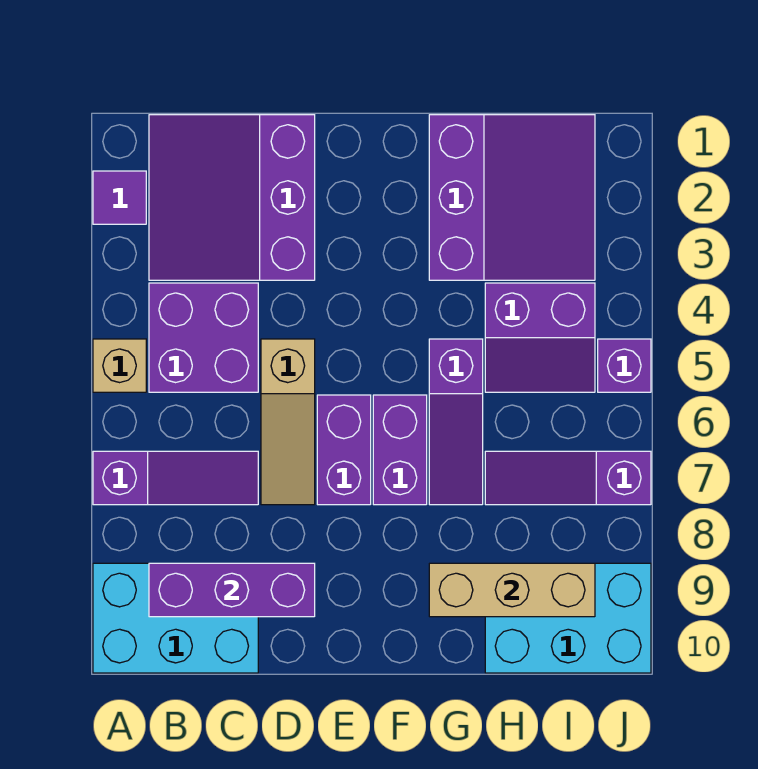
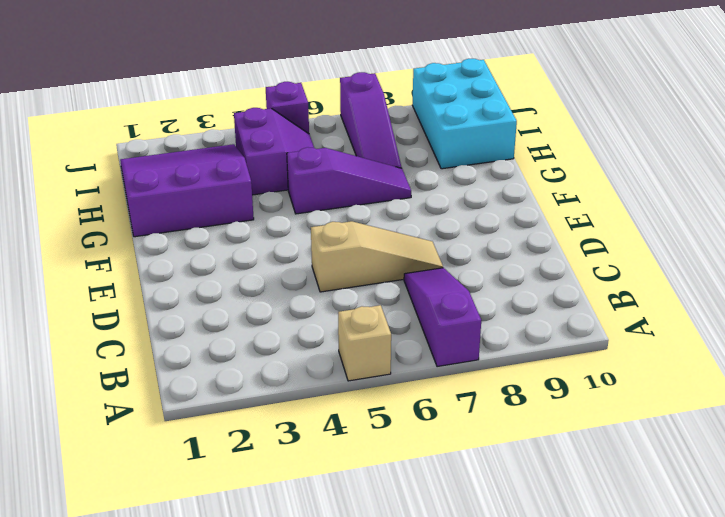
none -> purple 1x1 tile [93,171,146,224]
none -> cyan 2x3 brick [93,563,258,673]
none -> purple 3x3 slope [149,115,315,280]

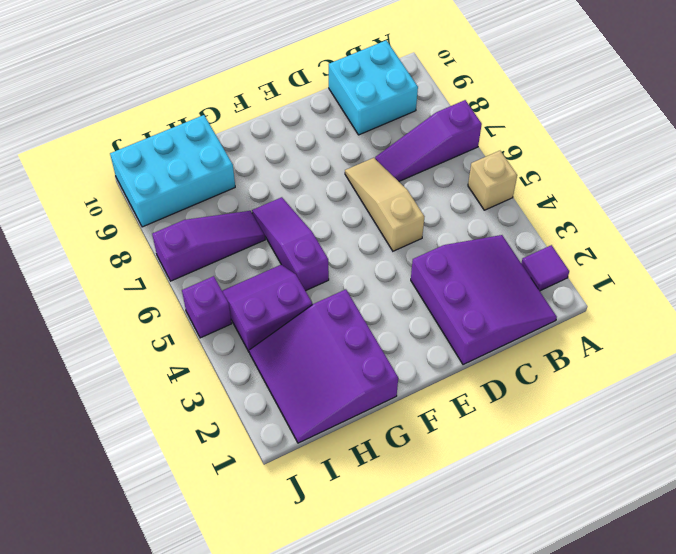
cyan 2x2 brick [329,40,418,135] -> cyan 2x3 brick [93,563,258,673]
none -> purple 2x2 brick [149,283,258,392]
none -> purple 1x2 brick [317,395,371,505]
none -> purple 1x2 brick [373,395,427,505]

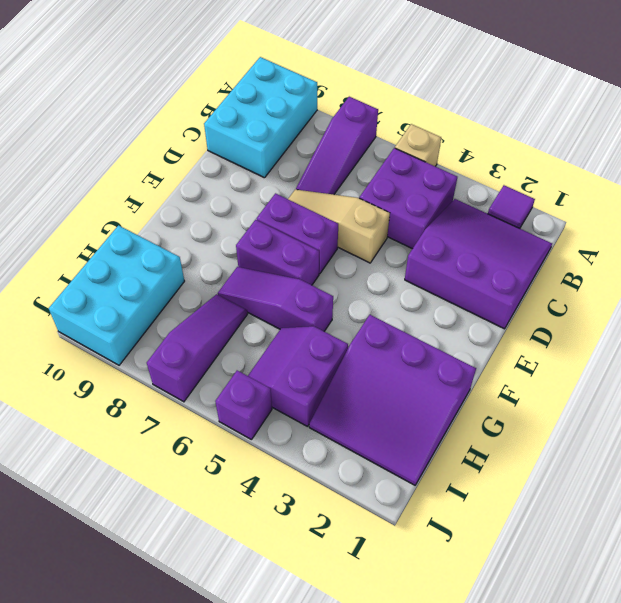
none -> purple 1x3 brick [149,563,315,617]
none -> tan 1x3 brick [429,563,595,617]

